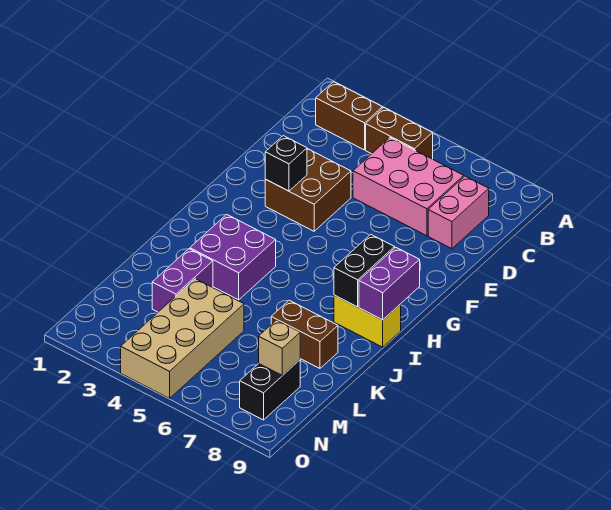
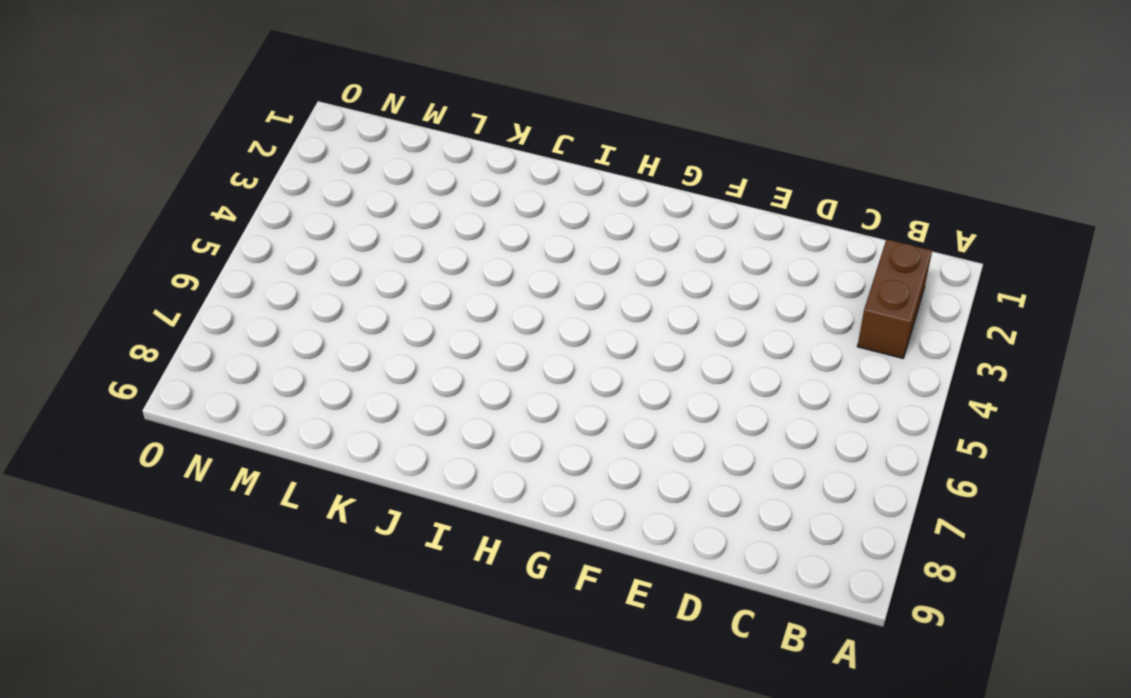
none -> brown 1x2 brick [366,107,433,159]
none -> pink 2x3 brick [353,138,464,236]
none -> pink 1x2 brick [428,176,489,249]

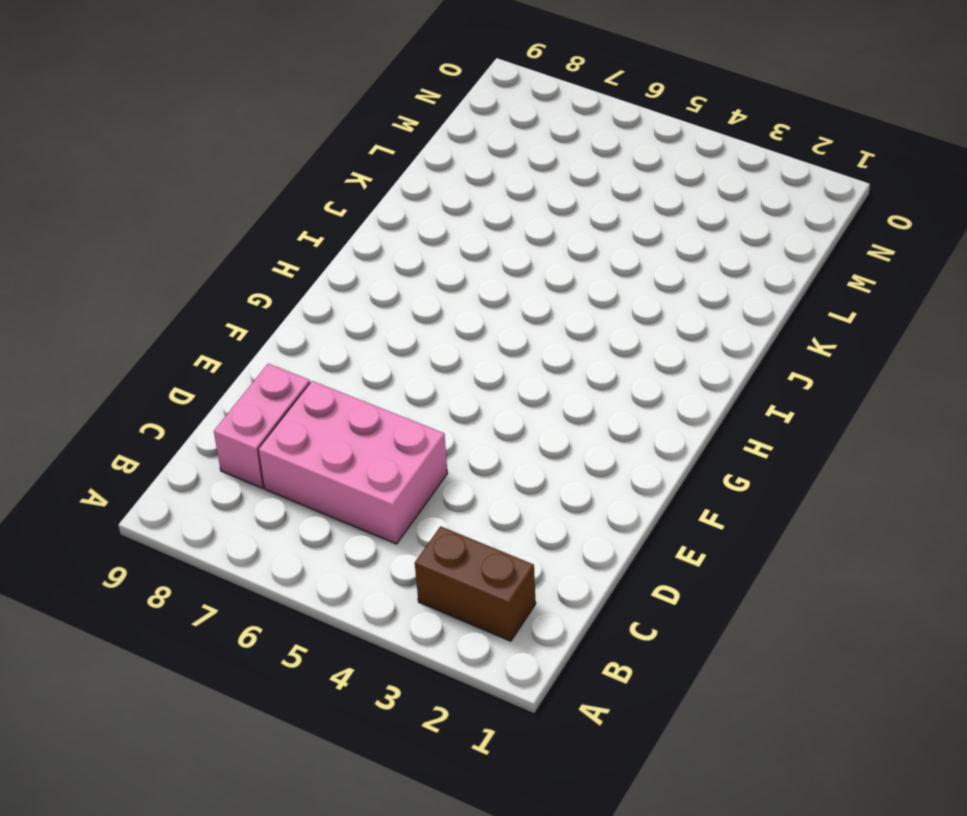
none -> brown 1x2 brick [366,107,433,159]
none -> brown 2x2 brick [265,149,351,231]
none -> purple 2x2 brick [190,215,276,300]

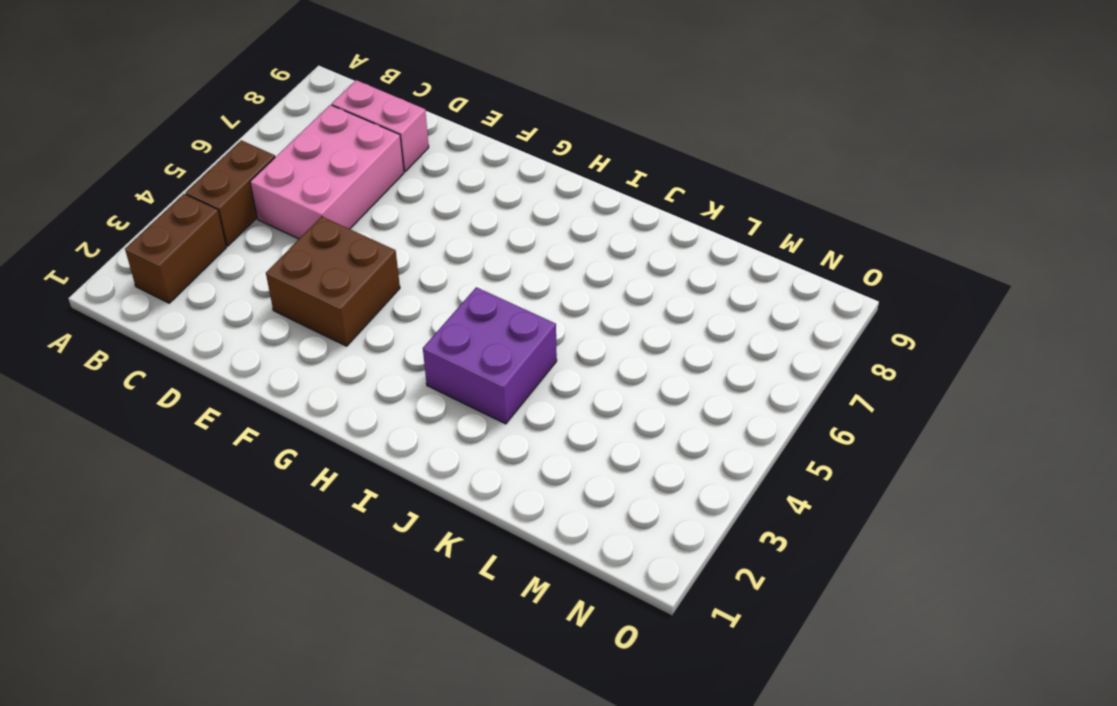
none -> yellow 1x2 brick [334,295,401,347]
none -> purple 1x2 brick [152,249,213,312]
none -> brown 1x2 brick [271,300,338,368]

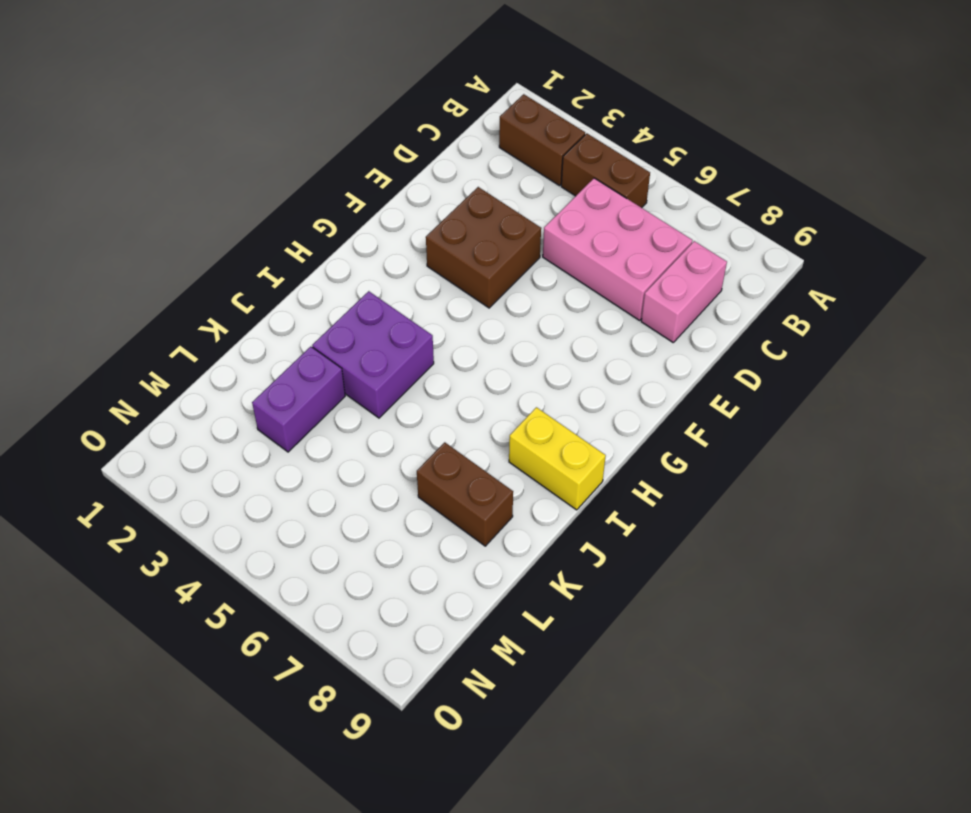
none -> tan 2x4 brick [121,279,244,398]
none -> black 1x2 brick [240,360,300,420]
none -> black 1x1 brick [265,136,307,191]

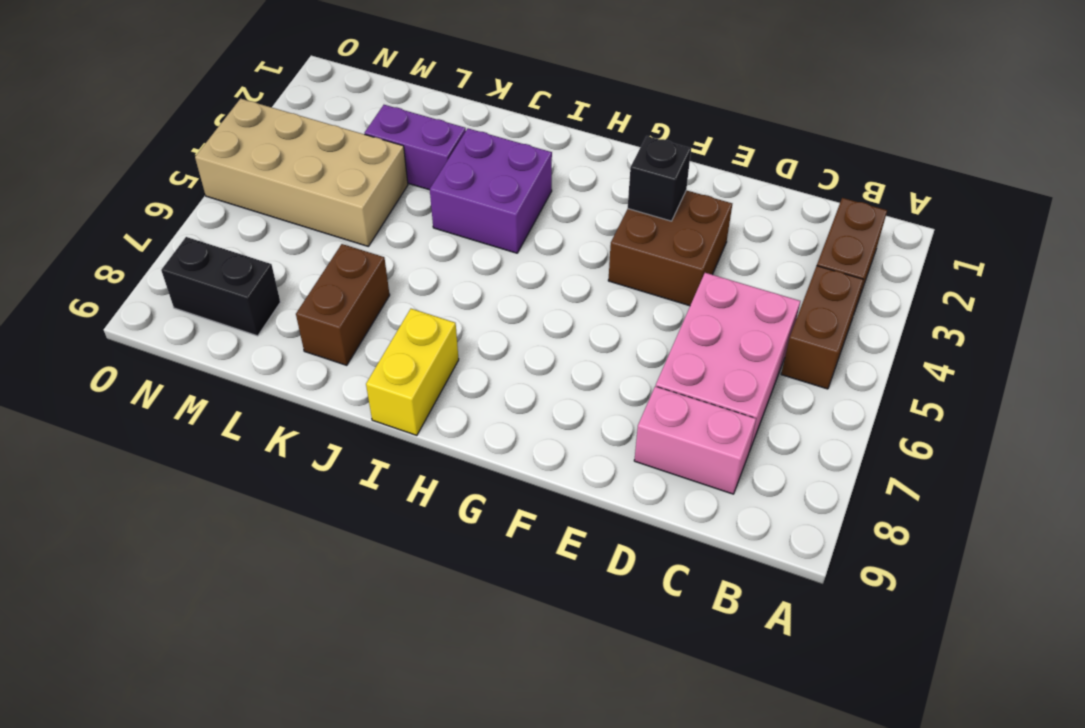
none -> black 1x2 brick [334,234,395,307]
none -> purple 1x2 brick [359,247,420,320]
none -> tan 1x1 brick [259,320,300,376]

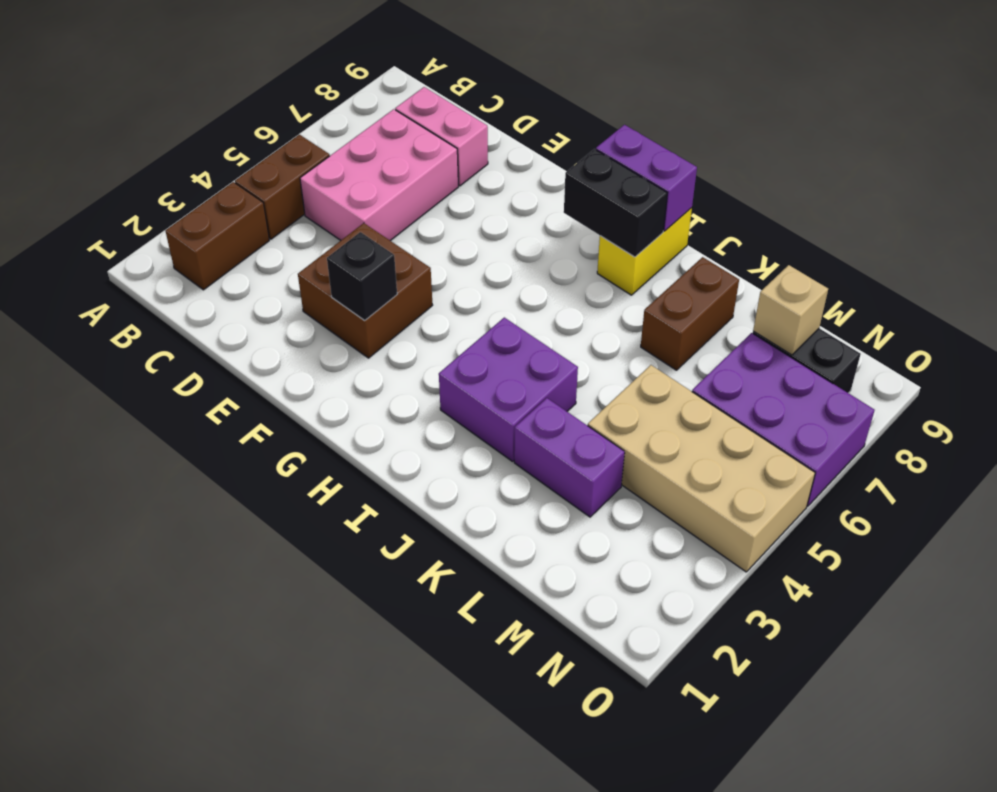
purple 2x3 brick [692,333,875,506] -> none

